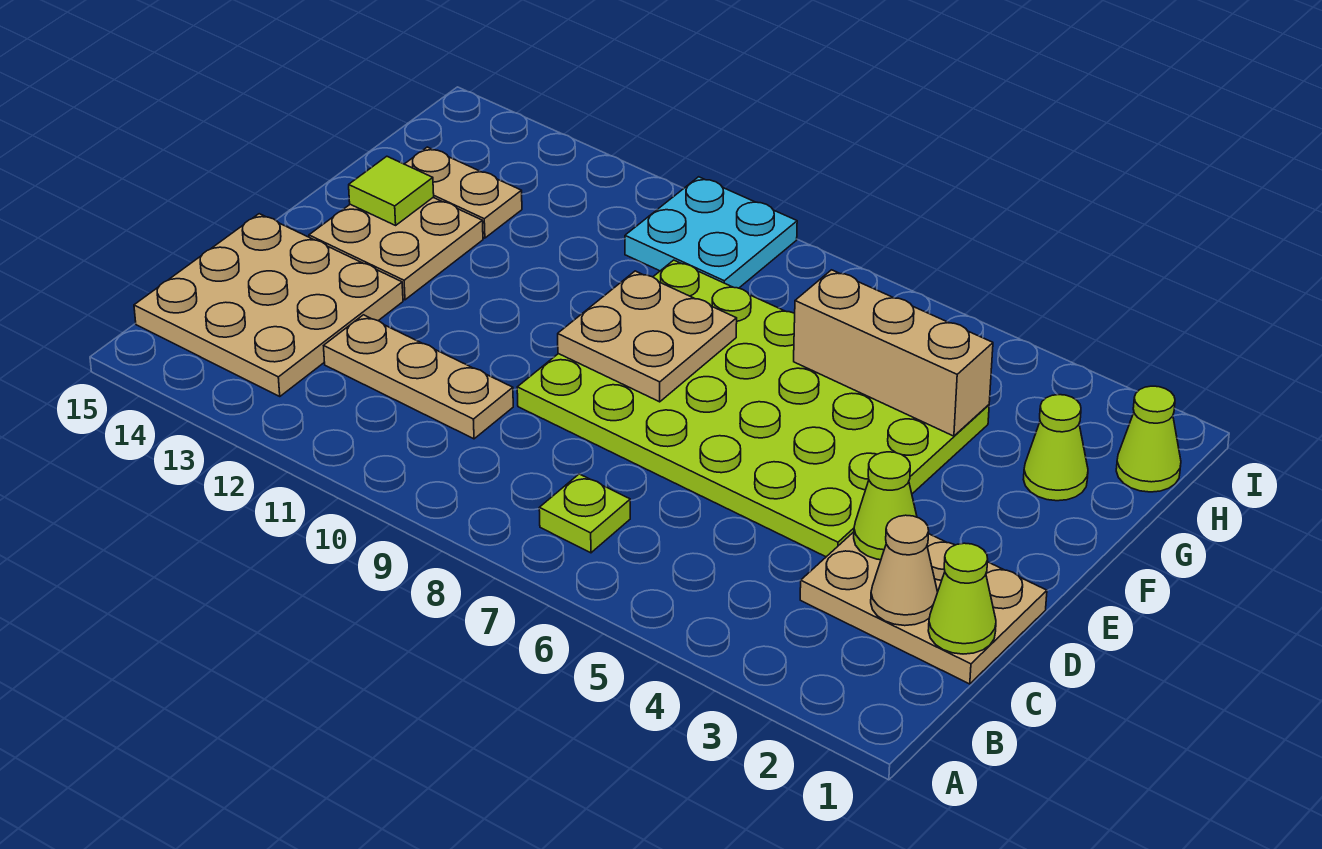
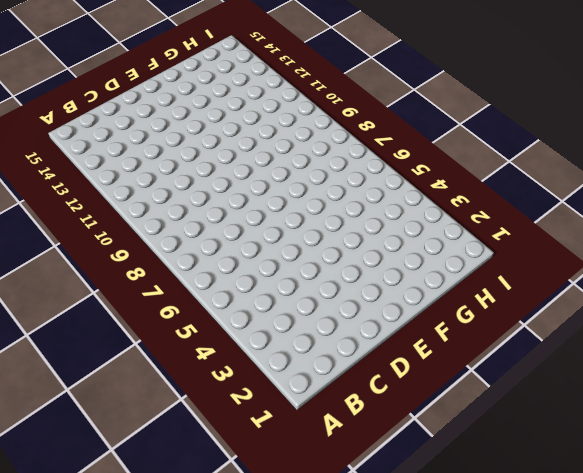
none -> lime 1x1 plate [539,474,630,553]
none -> tan 3x3 plate [134,214,403,396]
none -> tan 2x3 plate [800,532,1047,684]

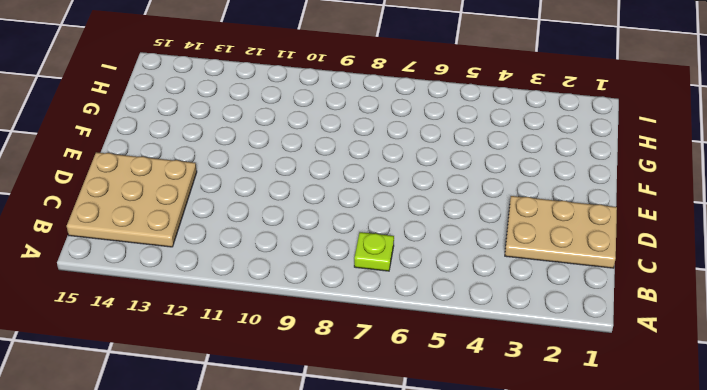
none -> tan 1x3 plate [324,315,513,439]
none -> lime 4x6 plate [517,260,989,557]
none -> tan 2x2 plate [309,198,483,300]

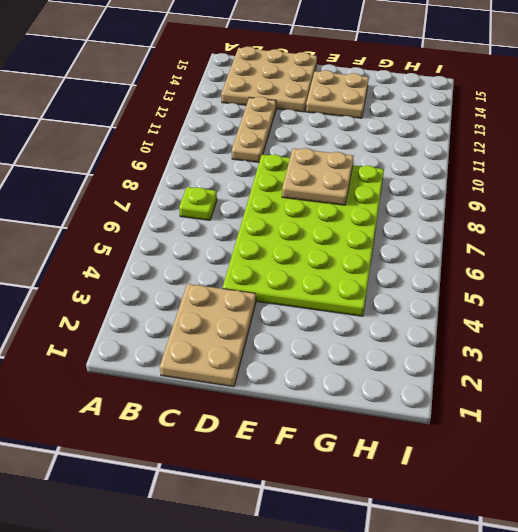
none -> lime 1x1 cone [1023,395,1088,501]
none -> tan 1x2 plate [405,147,522,238]
none -> lime 1x1 cone [1116,386,1181,492]

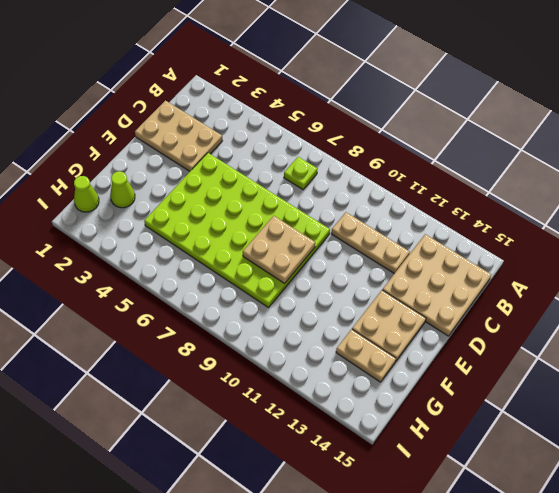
none -> cyan 2x2 plate [625,177,797,288]
none -> lime 1x1 cone [928,543,996,654]
none -> tan 1x1 cone [871,515,938,626]

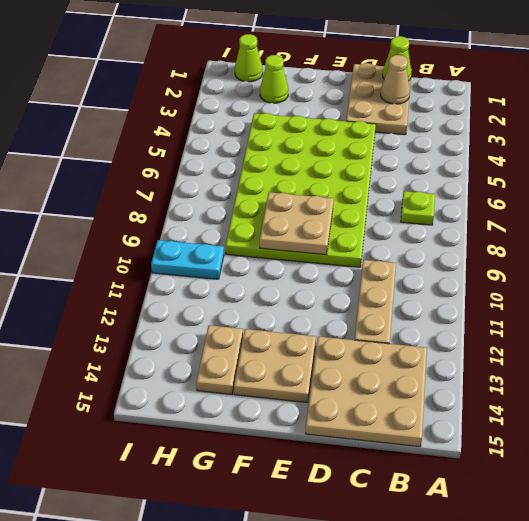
cyan 1x2 plate [151,240,224,279] -> cyan 2x2 plate [625,177,797,288]
none -> lime 1x1 cone [854,452,917,560]
none -> lime 1x1 tile [349,156,434,225]
none -> tan 1x3 brick [794,270,993,436]

